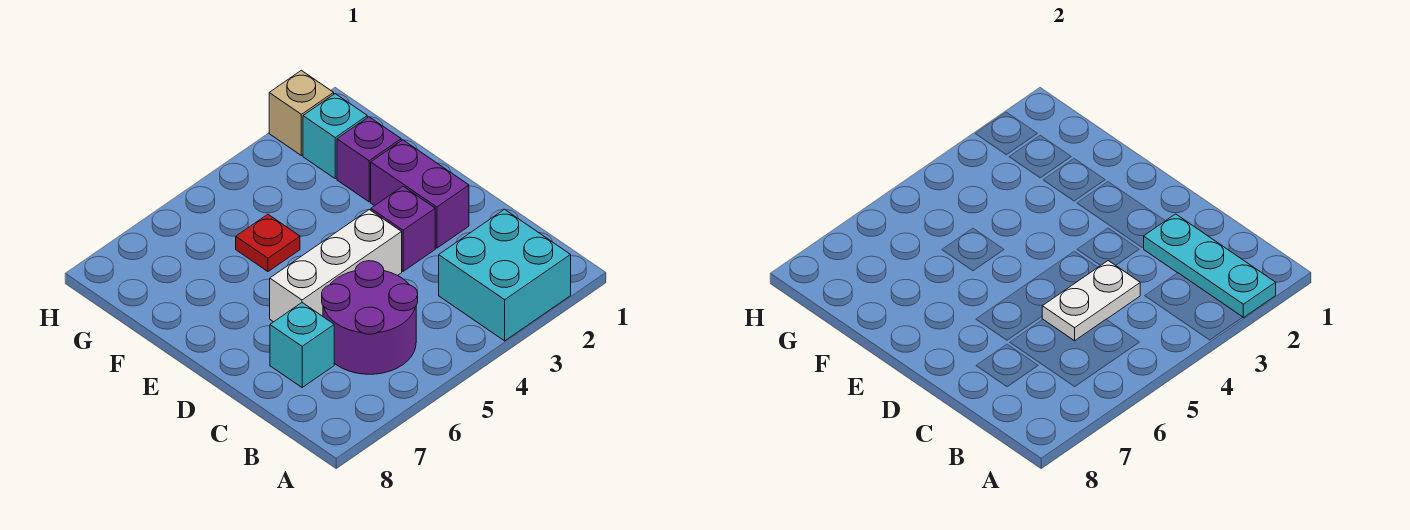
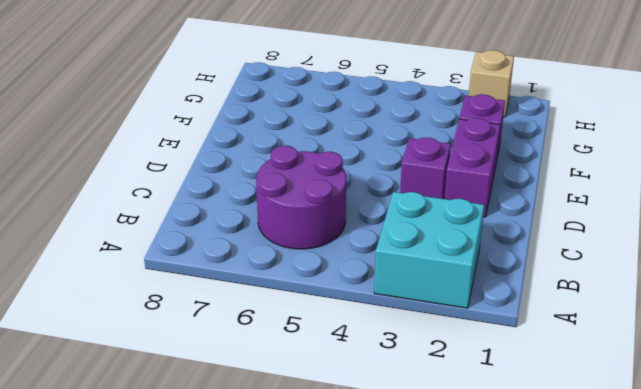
none -> cyan 1x1 brick [270,303,334,387]
none -> white 1x3 brick [270,210,402,322]
none -> red 1x1 plate [236,214,300,272]

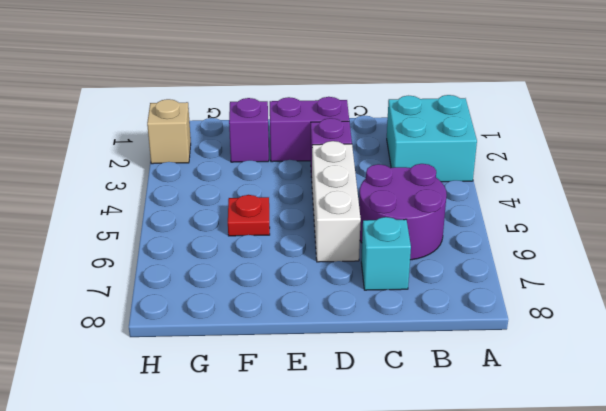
none -> cyan 1x1 brick [303,94,367,179]
none -> cyan 1x3 plate [1143,214,1276,318]
none -> white 1x2 plate [1042,261,1140,341]

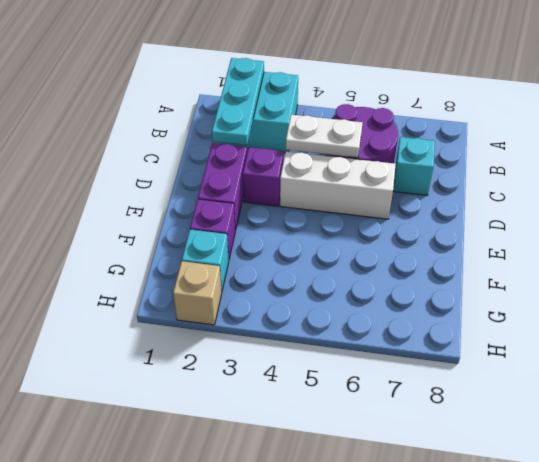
none -> red 1x1 plate [236,214,300,272]

